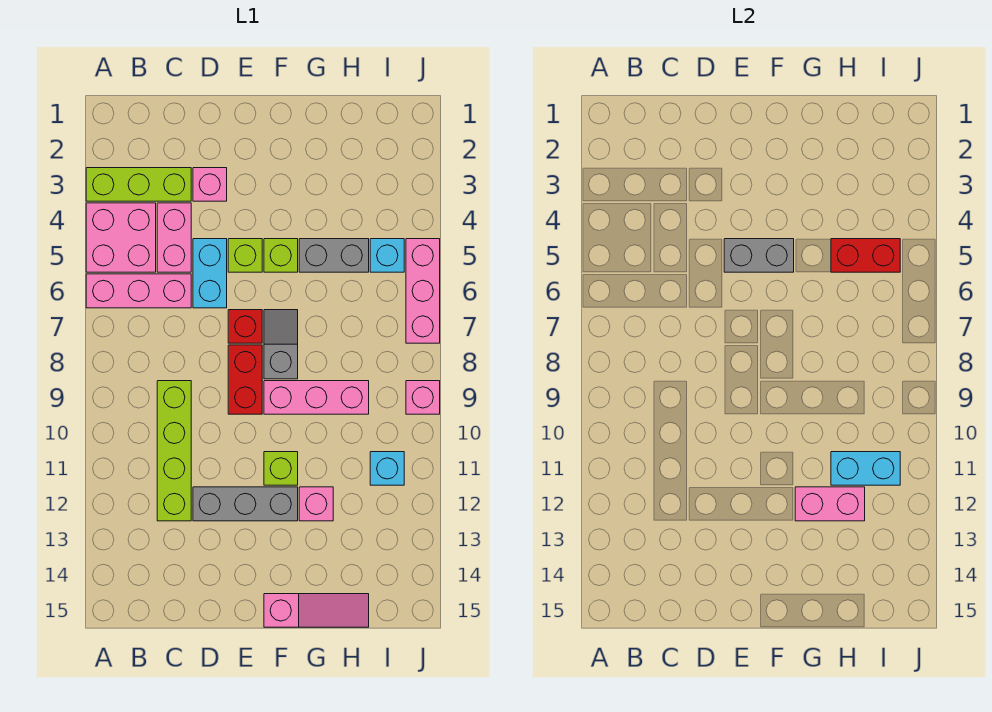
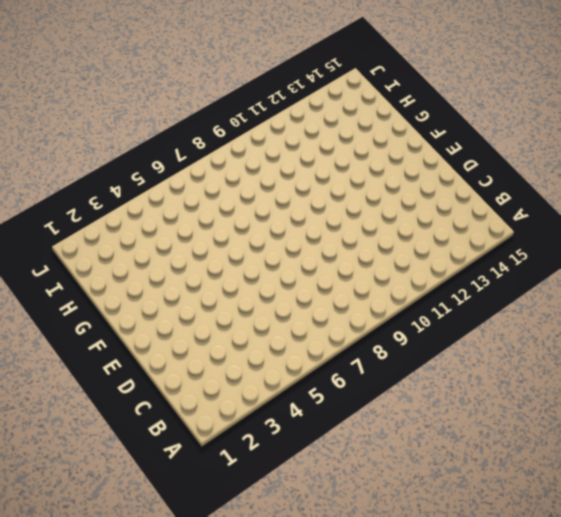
none -> lime 1x3 brick [86,168,191,201]
none -> pink 2x2 brick [86,203,156,272]
none -> pink 1x3 brick [86,274,191,308]

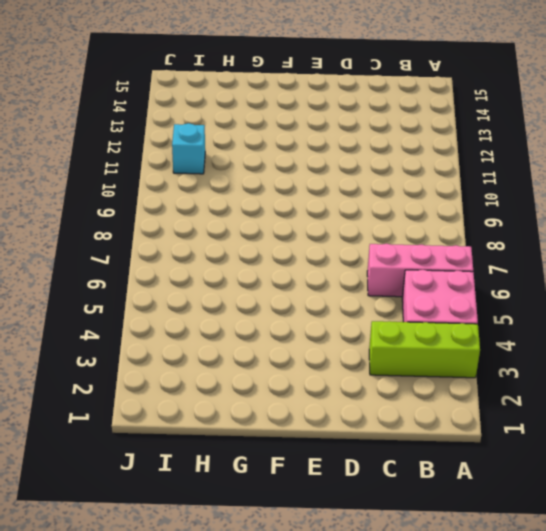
none -> pink 1x2 brick [157,203,191,272]
none -> lime 1x4 brick [157,381,191,521]
none -> pink 1x1 brick [193,168,227,201]

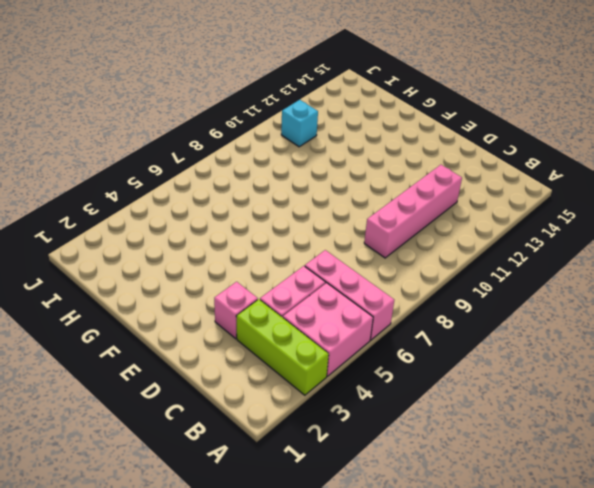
pink 1x4 brick [364,165,462,258] -> lime 1x4 brick [157,381,191,521]
none -> cyan 1x2 brick [193,239,227,308]
none -> grey 1x3 brick [193,487,298,521]
none -> lime 1x1 brick [228,239,262,272]

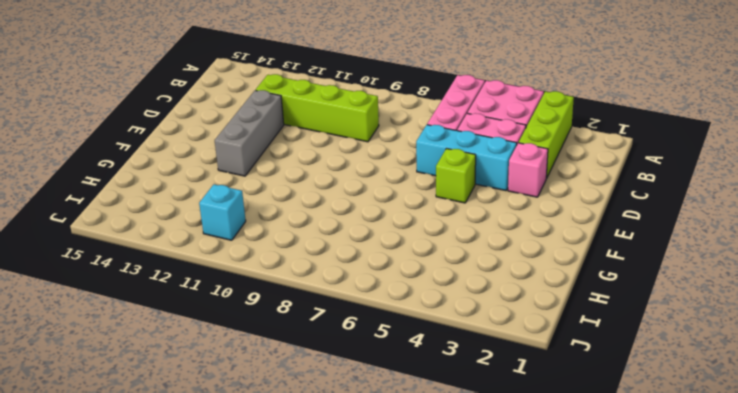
cyan 1x3 brick [416,125,517,191] -> cyan 1x2 brick [193,239,227,308]
none -> red 1x1 brick [228,310,262,343]
none -> red 1x2 brick [228,345,262,414]
none -> lime 1x1 brick [264,239,298,272]

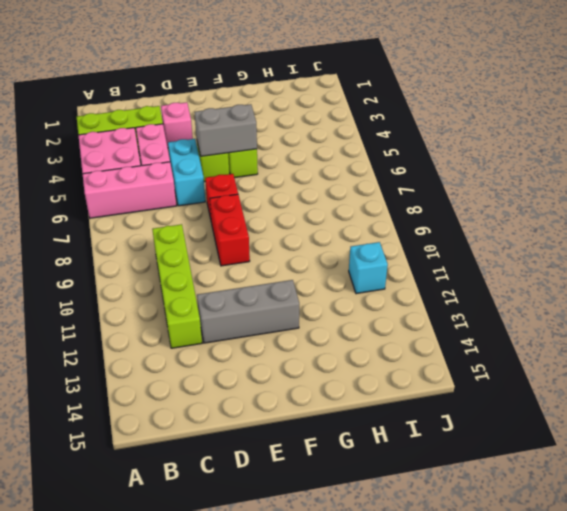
none -> grey 1x2 slope [264,310,298,379]
none -> pink 1x3 brick [264,381,369,414]
none -> lime 1x1 brick [264,452,298,485]

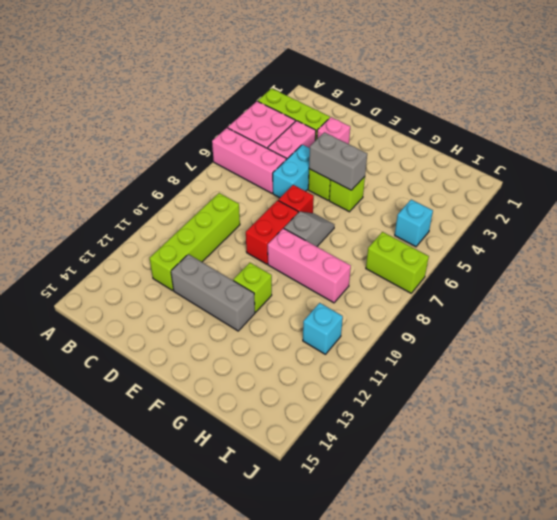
lime 1x2 brick [366,232,429,293] -> pink 1x3 brick [406,239,440,343]
none -> pink 1x3 slope [264,594,369,627]
none -> grey 1x2 brick [299,239,369,272]
none -> pink 1x1 brick [299,487,333,521]

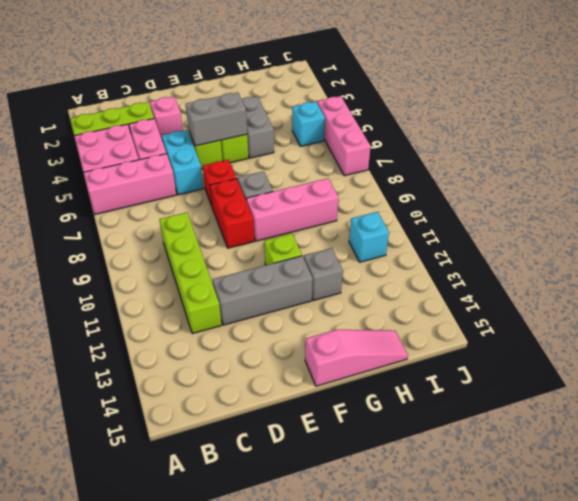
grey 1x2 brick [242,96,274,158] -> grey 1x2 brick turned to [299,239,369,272]
grey 1x1 brick [304,248,343,300] -> pink 1x1 brick [299,487,333,521]
none -> pink 1x1 brick [406,381,440,414]
none -> pink 1x2 brick [795,487,865,521]
none -> red 1x2 brick [831,239,900,272]

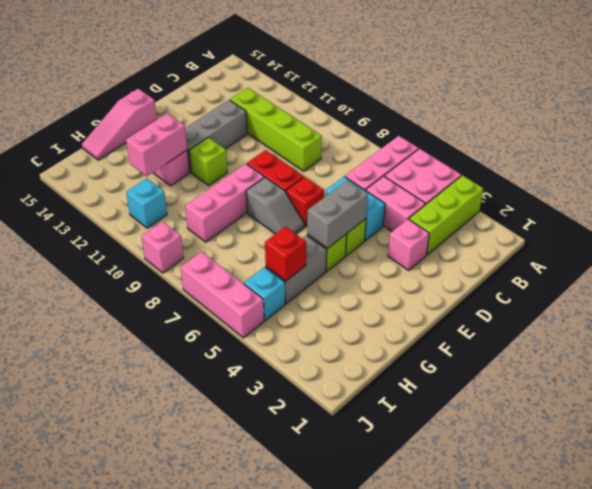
red 1x1 brick [265,227,306,281] -> red 1x2 brick [831,239,900,272]
none -> cyan 1x2 brick [831,452,900,485]

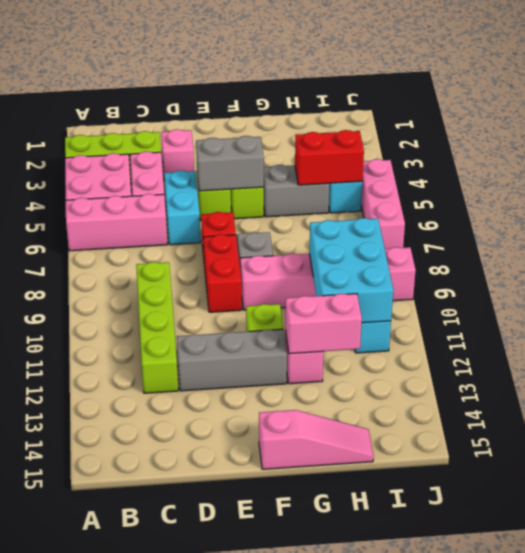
cyan 2x3 brick [309,218,393,323] -> cyan 1x2 brick [831,452,900,485]

